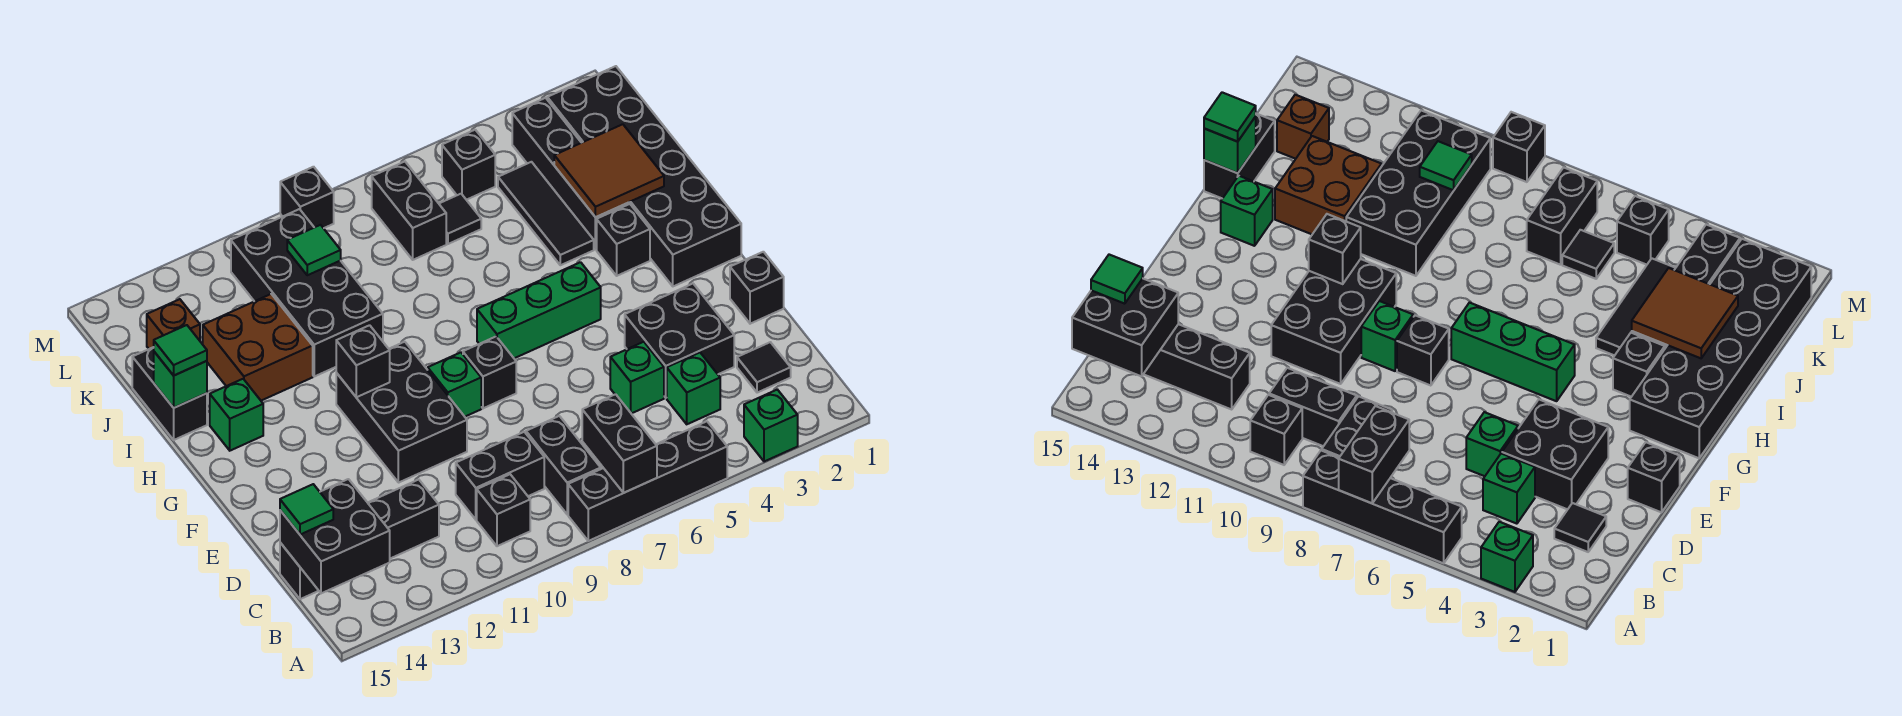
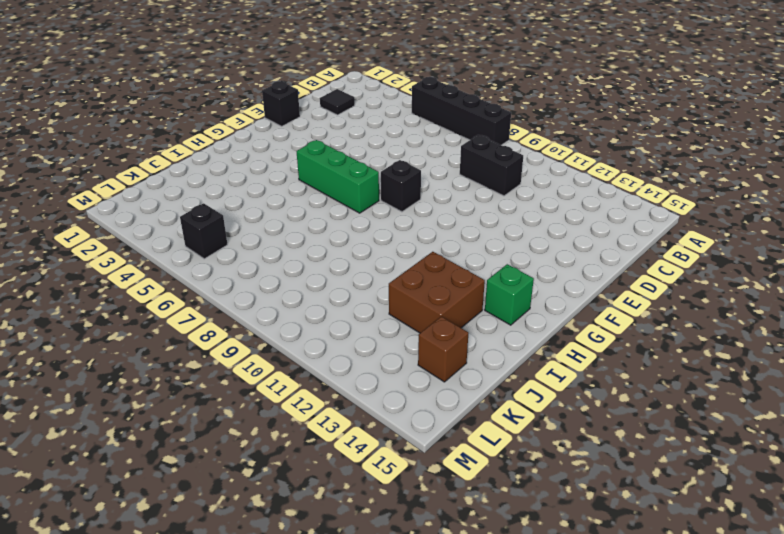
none -> green 1x1 brick [744,390,798,462]
none -> black 1x2 brick [526,416,601,514]
none -> black 1x1 brick [477,474,530,546]
none -> green 1x1 brick [667,353,720,424]

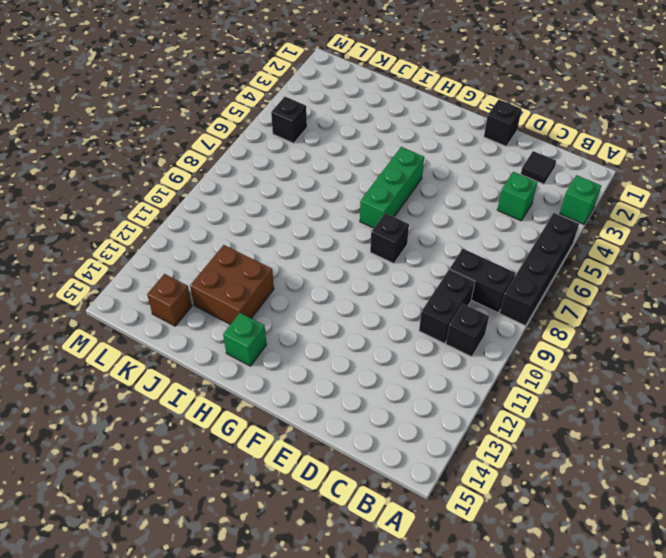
none -> black 1x4 brick [280,480,439,599]
none -> black 2x2 brick [625,284,734,398]
none -> green 1x1 brick [610,342,664,414]
none -> black 2x3 brick [336,342,467,483]

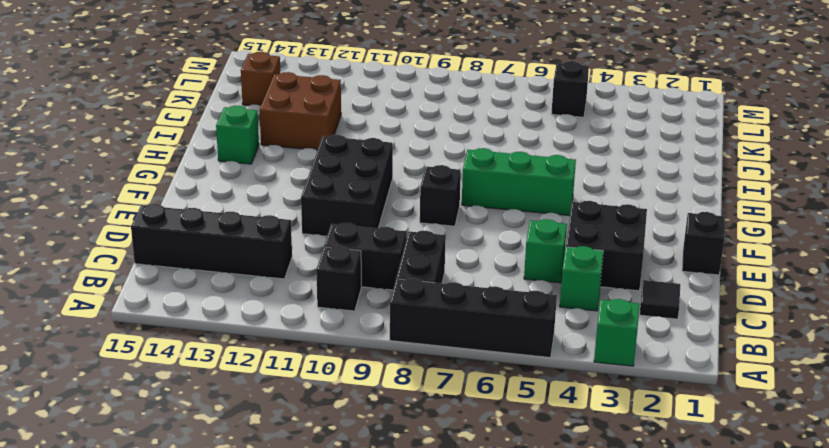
none -> green 1x1 brick [428,352,481,417]
none -> black 2x6 brick [547,66,741,286]
none -> black 1x1 brick [597,204,650,276]
none -> black 1x4 brick [512,98,629,249]

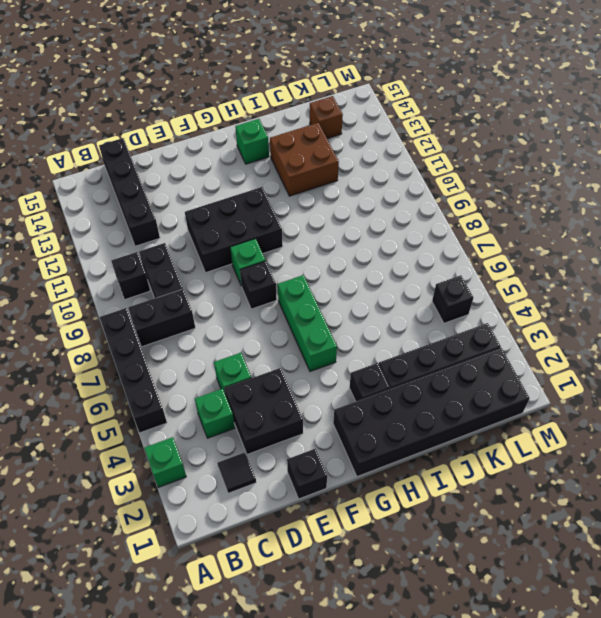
none -> black 1x3 tile [498,162,594,265]
none -> black 2x4 brick [231,209,383,376]
none -> black 1x2 brick [132,347,207,440]
none -> black 1x1 tile [439,194,481,244]

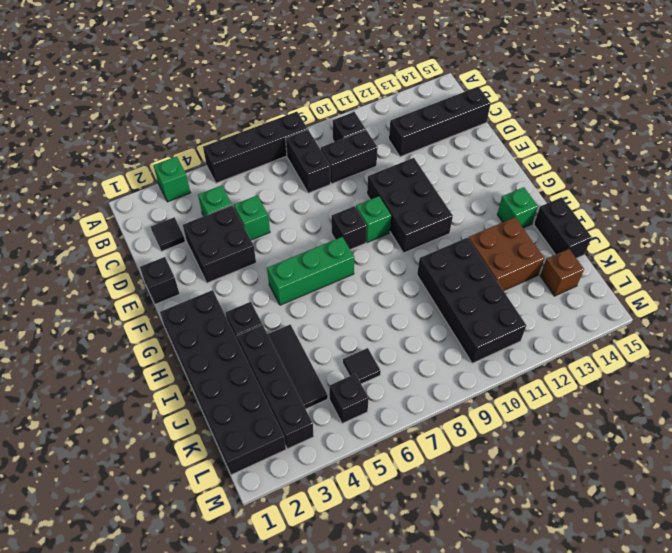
none -> black 1x2 brick [372,162,446,260]
none -> black 1x1 brick [280,167,334,228]
none -> black 1x2 brick [582,394,657,493]
none -> black 2x2 brick [280,479,390,593]

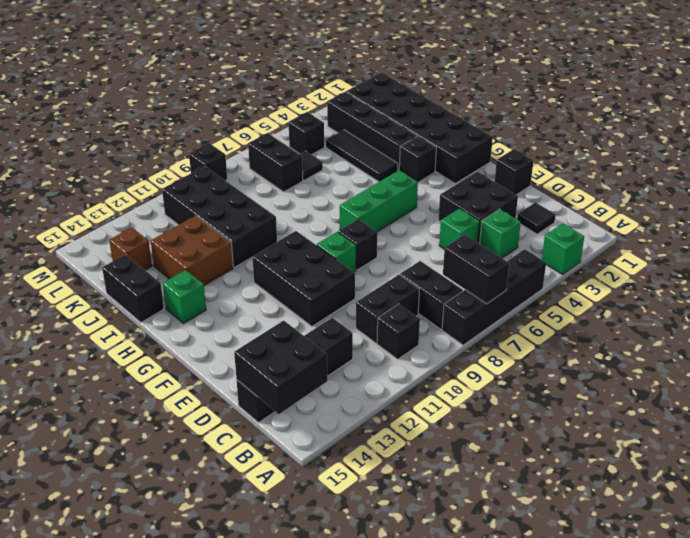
none -> black 1x1 brick [336,325,390,397]
none -> brown 2x2 tile [554,124,664,217]
none -> green 1x1 brick [154,352,207,408]
none -> green 1x1 tile [287,225,341,275]

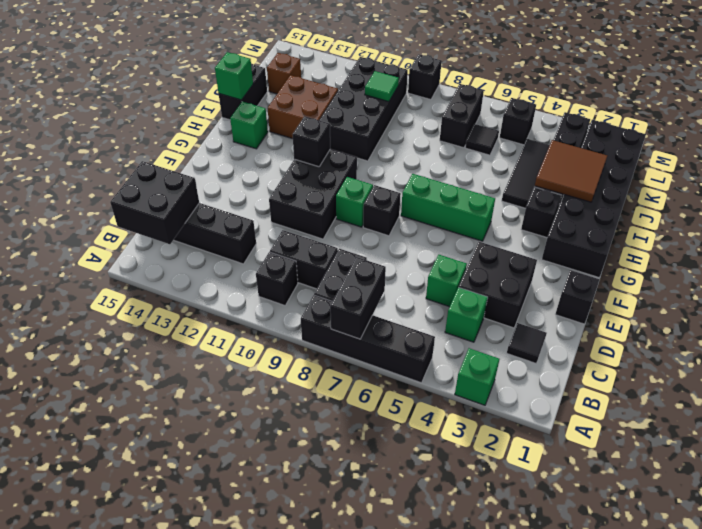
none -> green 1x1 tile [280,484,333,535]
none -> green 1x1 tile [154,325,207,376]

